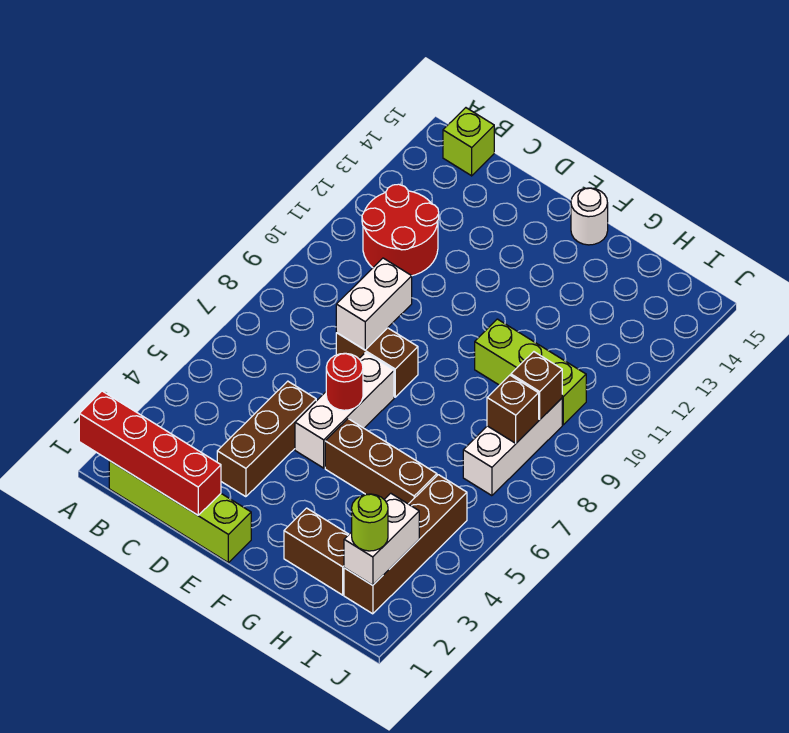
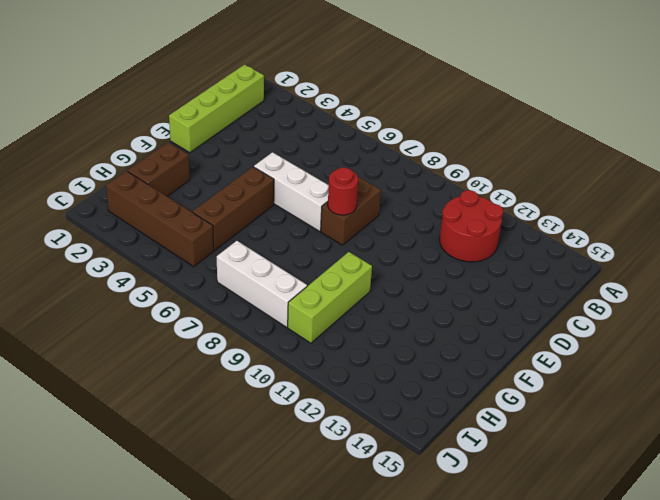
red 1x1 round brick [328,168,358,215] -> red 1x1 round brick moved to [326,353,363,410]
none -> lime 1x1 brick [443,108,494,176]
none -> brown 1x3 brick [217,381,316,497]
none -> white 1x1 round brick [571,188,608,245]

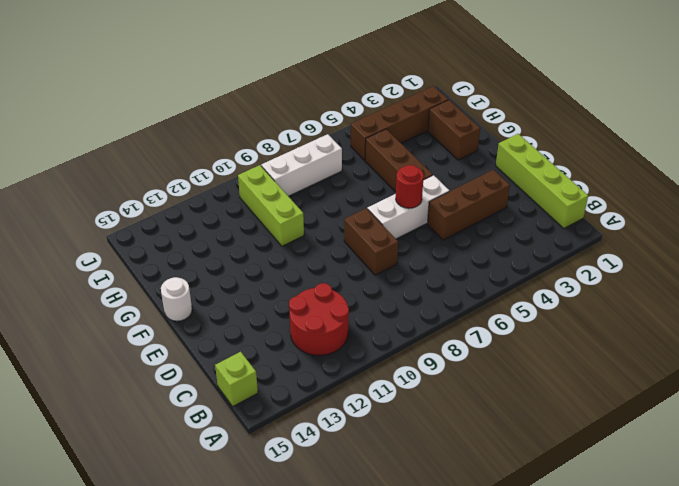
none -> red 1x4 brick [79,391,221,515]
none -> white 1x2 brick [336,258,412,350]
none -> white 1x2 brick [344,493,419,585]

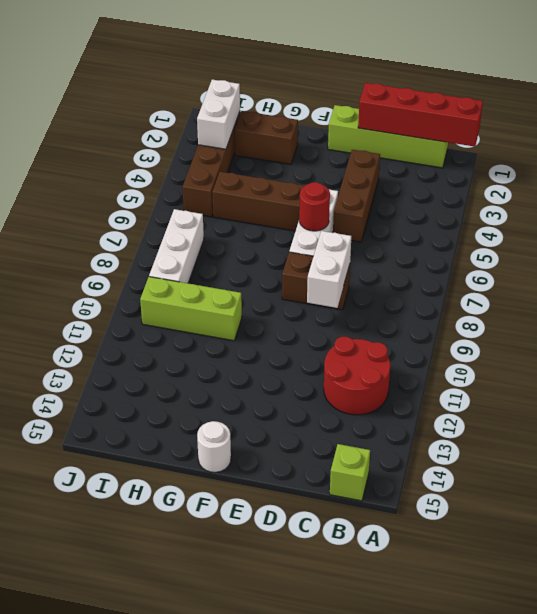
none -> brown 1x1 brick [487,375,539,443]
none -> brown 1x1 brick [511,352,562,420]
none -> lime 1x1 round brick [352,494,388,551]

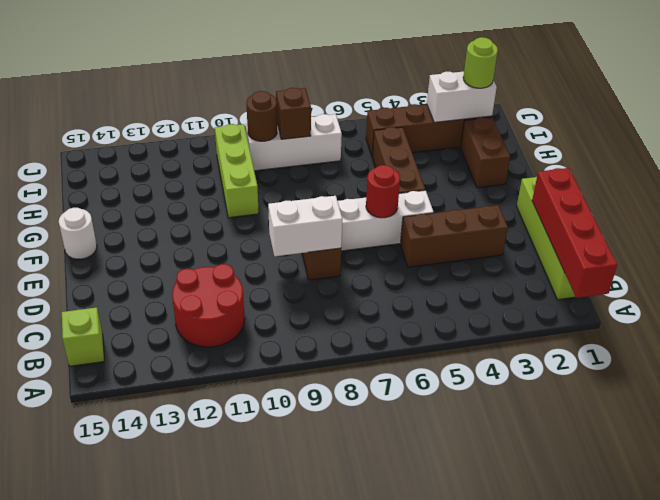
brown 1x1 round brick [246,91,277,141] -> brown 1x1 brick [511,352,562,420]

